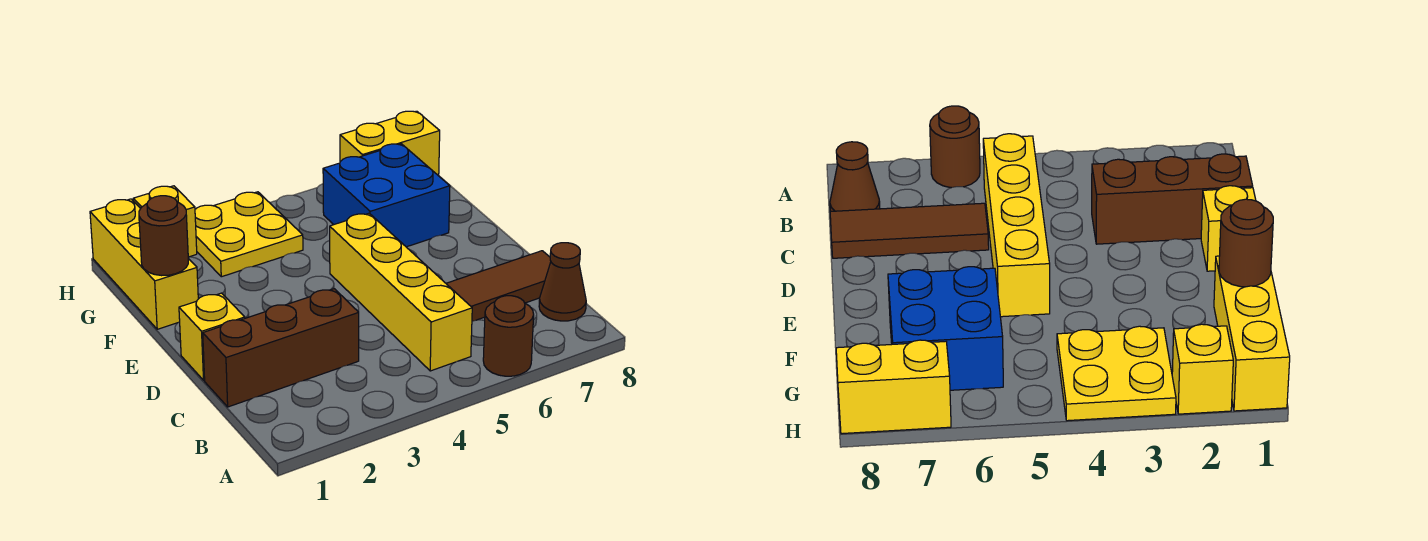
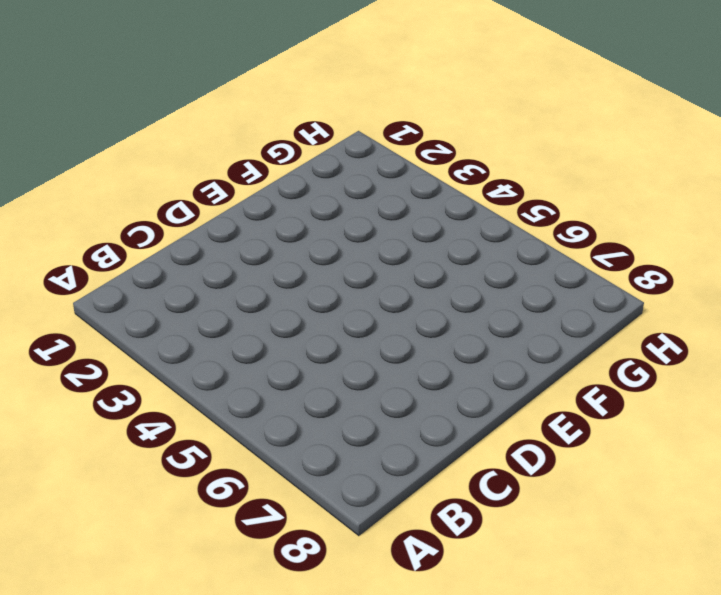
none -> brown 1x1 round brick [483,296,534,376]
none -> yellow 1x4 brick [330,213,472,371]
none -> brown 1x1 cone [539,243,586,321]

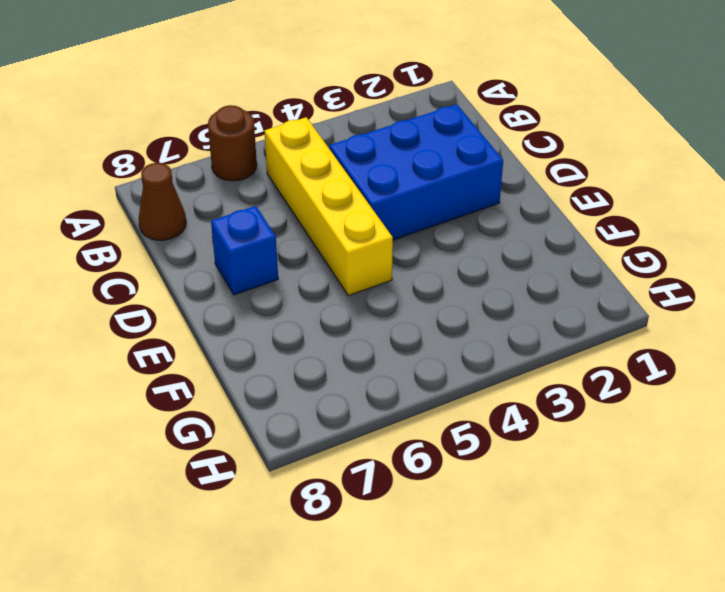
blue 2x3 brick [329,104,503,240] -> brown 1x3 brick [203,289,359,407]
blue 1x1 brick [211,206,278,295] -> none
none -> brown 1x3 tile [446,251,551,321]
none -> yellow 1x1 brick [179,293,245,380]
none -> yellow 1x3 brick [90,199,198,329]

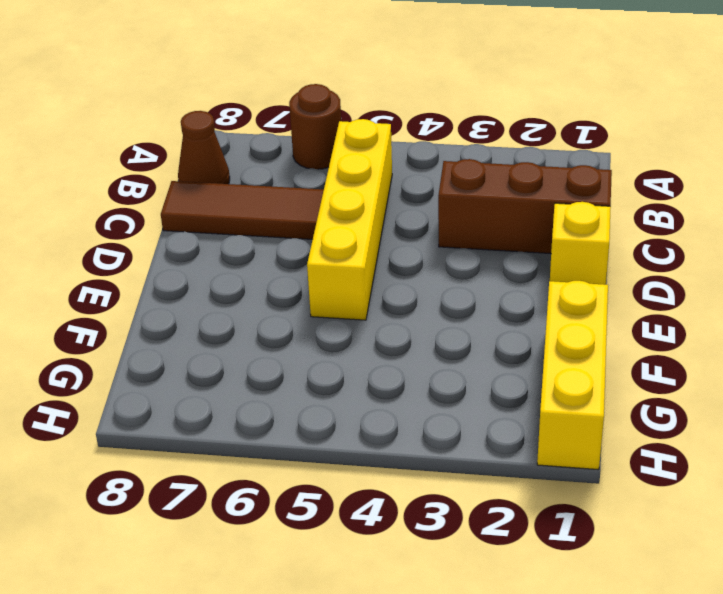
none -> blue 2x2 brick [323,144,450,247]
none -> yellow 2x2 plate [195,192,303,277]
none -> yellow 1x1 brick [133,186,197,257]

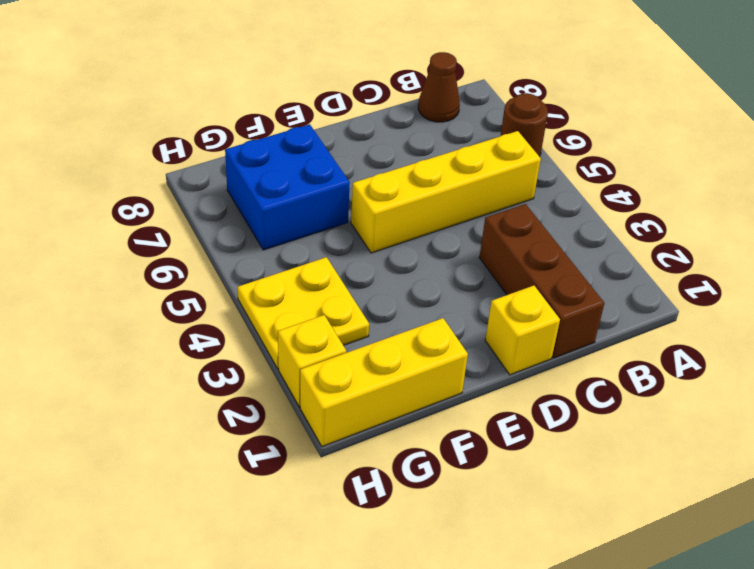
none -> brown 1x3 tile [446,251,551,321]
none -> yellow 1x2 brick [340,111,440,176]
none -> brown 1x1 round brick [139,196,188,276]

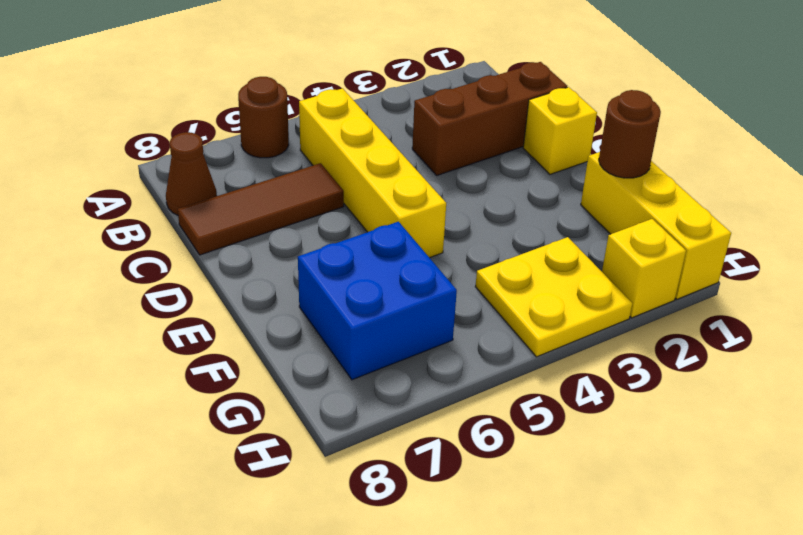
none -> yellow 1x2 brick [340,111,440,176]

